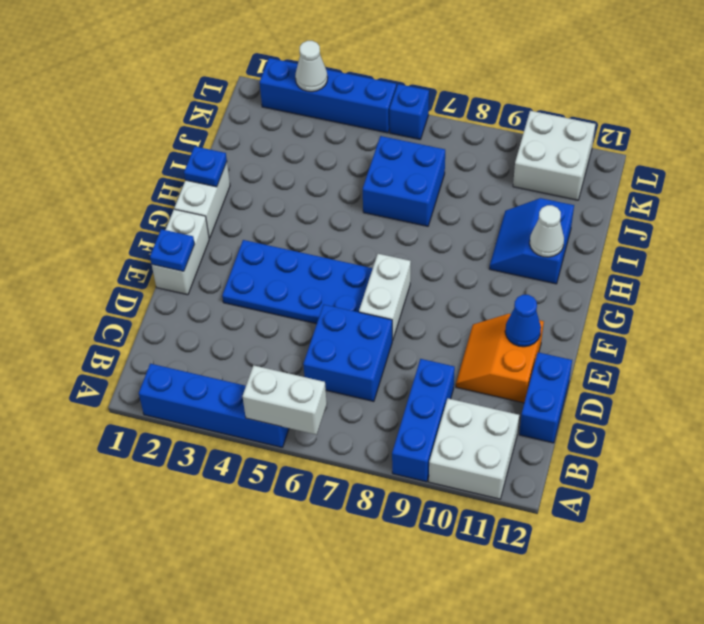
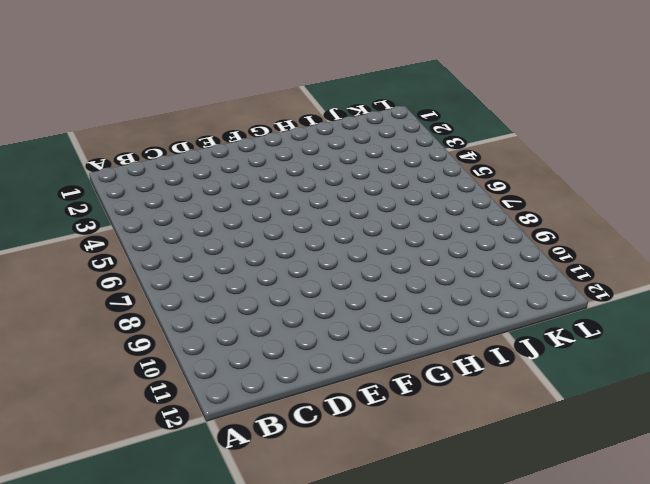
none -> blue 1x4 brick [139,364,289,448]
none -> blue 1x3 brick [392,359,455,482]
none -> white 2x2 brick [429,399,519,499]

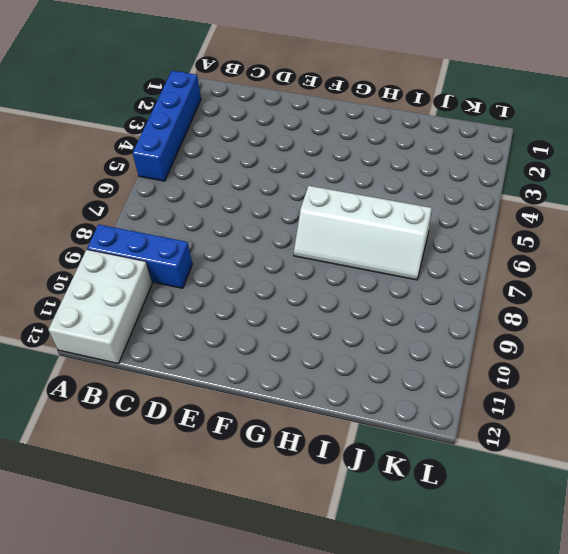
white 2x3 brick [48,250,152,363] -> white 2x2 brick [429,399,519,499]
white 2x4 slope [294,186,432,280] -> blue 2x2 brick [363,136,445,226]
none -> blue 2x2 brick [303,305,393,401]
none -> blue 1x2 brick [519,352,572,443]
none -> orange 2x2 slope [456,314,544,403]

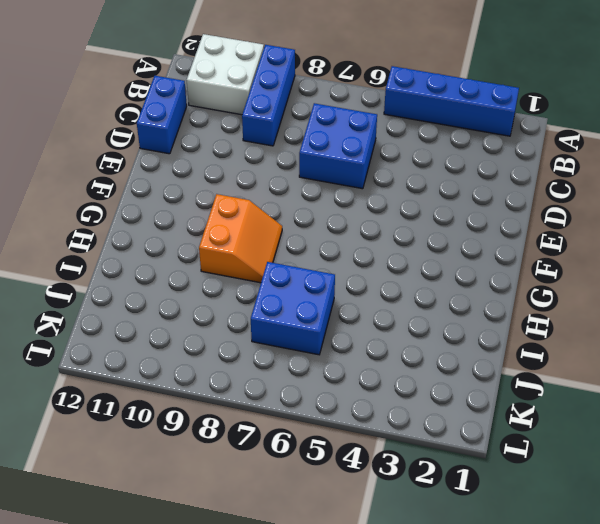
orange 2x2 slope [199,194,282,283] -> orange 2x2 slope moved to [456,314,544,403]
none -> white 1x2 brick [152,209,209,295]
none -> blue 2x4 plate [222,240,373,324]
none -> white 1x2 brick [359,254,411,340]

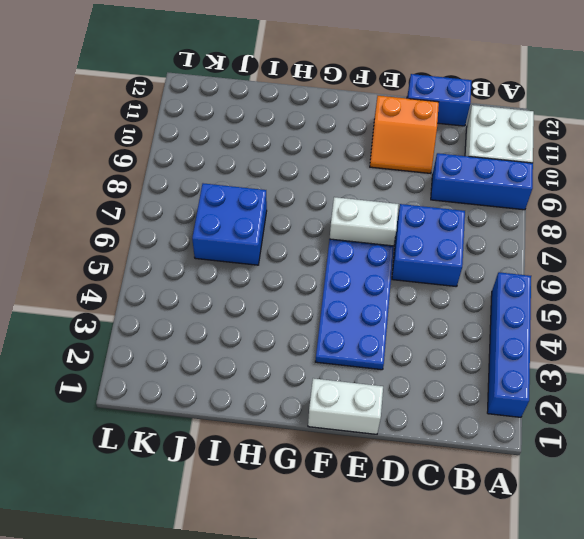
none -> white 1x2 brick [174,162,230,238]
none -> blue 2x2 slope [489,198,574,284]
none -> white 2x2 brick [513,111,595,200]

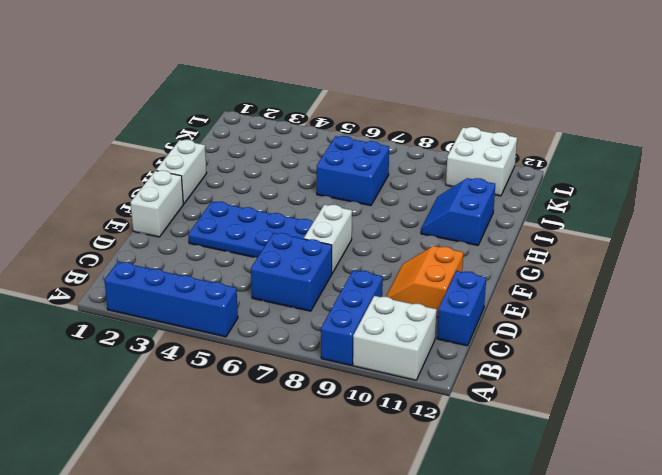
none -> blue 1x4 brick [260,58,396,133]
none -> blue 1x1 brick [390,84,429,139]
none -> white 1x2 brick [243,365,327,435]

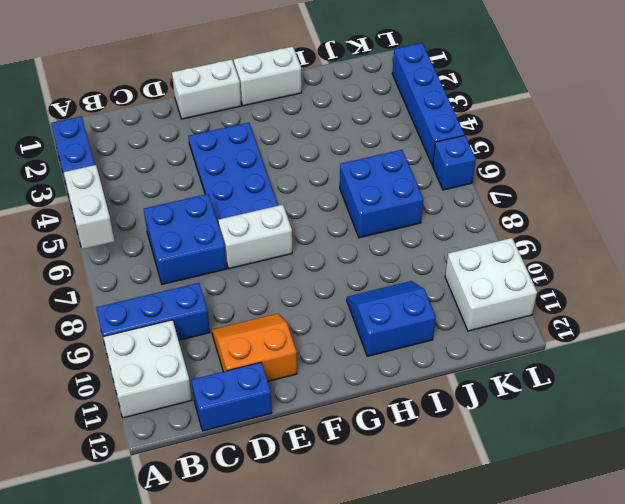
none -> blue 1x1 plate [150,229,194,271]
none -> blue 1x1 cone [505,295,541,347]
none -> blue 1x1 plate [184,146,227,187]

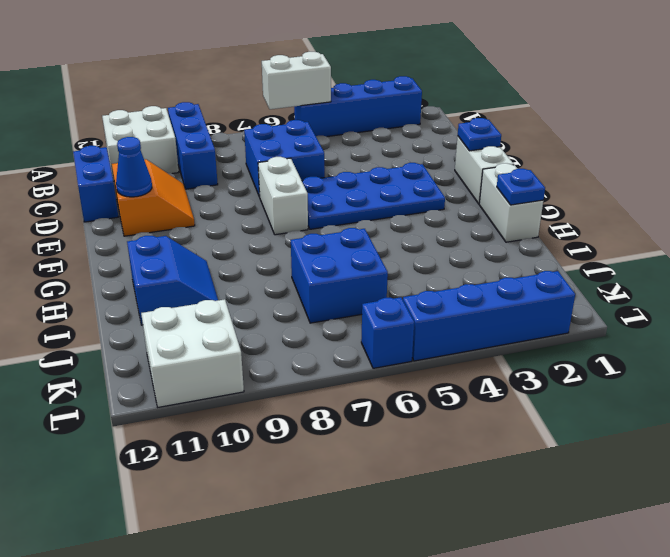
none -> white 1x1 cone [530,205,564,257]
none -> white 1x1 cone [295,41,328,92]

